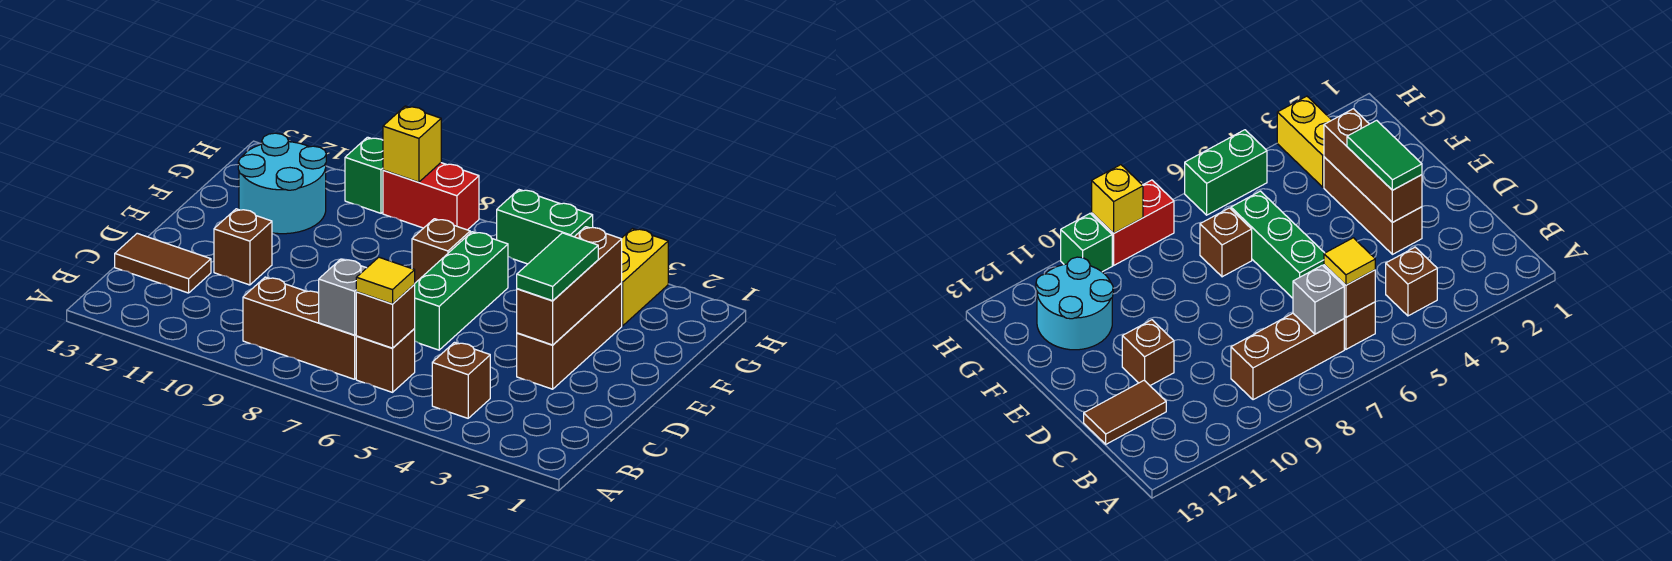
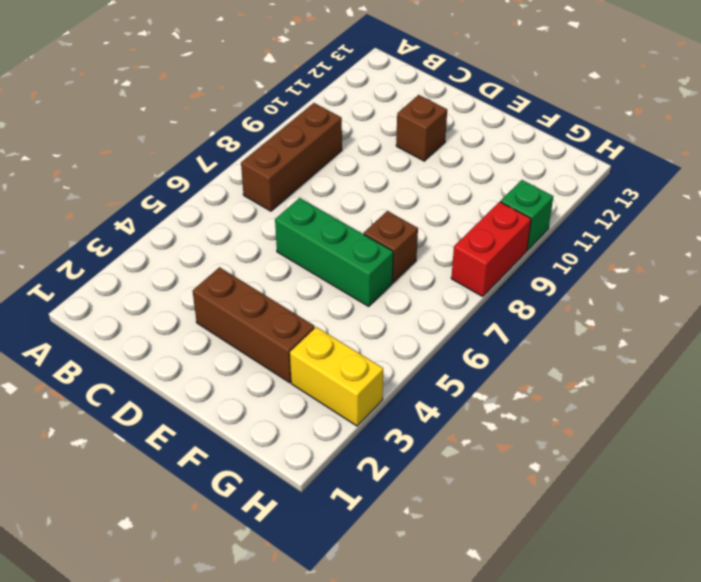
none -> brown 1x1 brick [432,342,490,418]
none -> brown 1x1 brick [356,329,415,392]
none -> brown 1x2 tile [115,233,211,293]

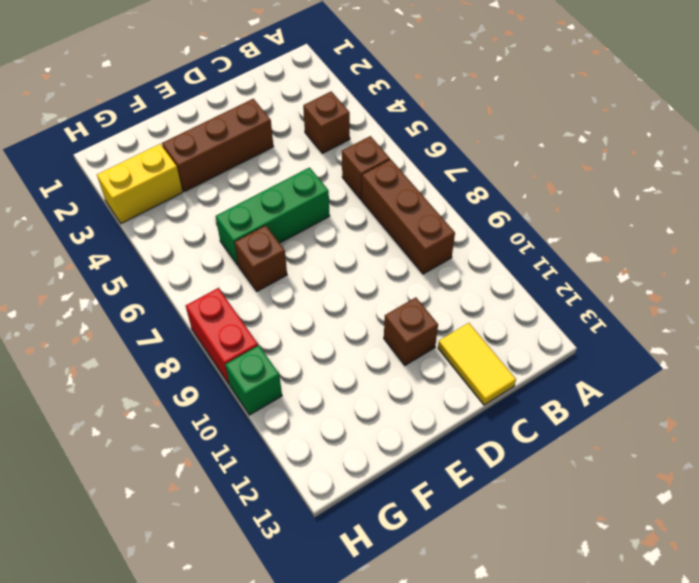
yellow 1x2 tile [438,323,516,405] -> brown 1x2 tile [115,233,211,293]
none -> cyan 2x2 round brick [238,133,326,234]
none -> green 1x2 brick [497,190,593,264]
none -> brown 1x1 brick [356,285,415,348]

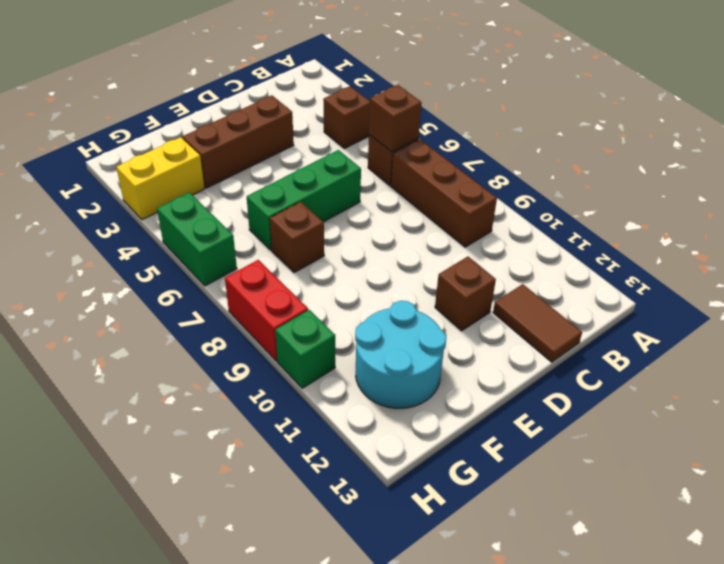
none -> grey 1x1 brick [319,259,366,335]
none -> brown 1x3 brick [517,227,622,345]
none -> yellow 1x1 brick [383,106,441,182]

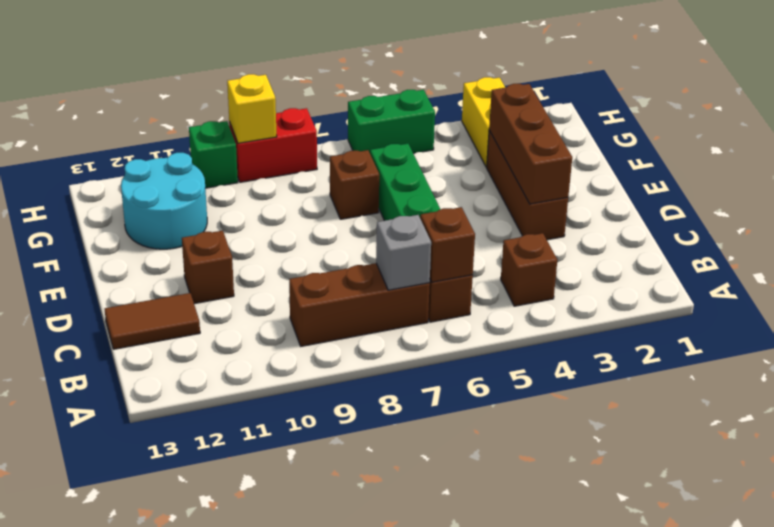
none -> yellow 1x1 tile [356,257,415,304]
none -> green 1x2 tile [517,233,598,301]

